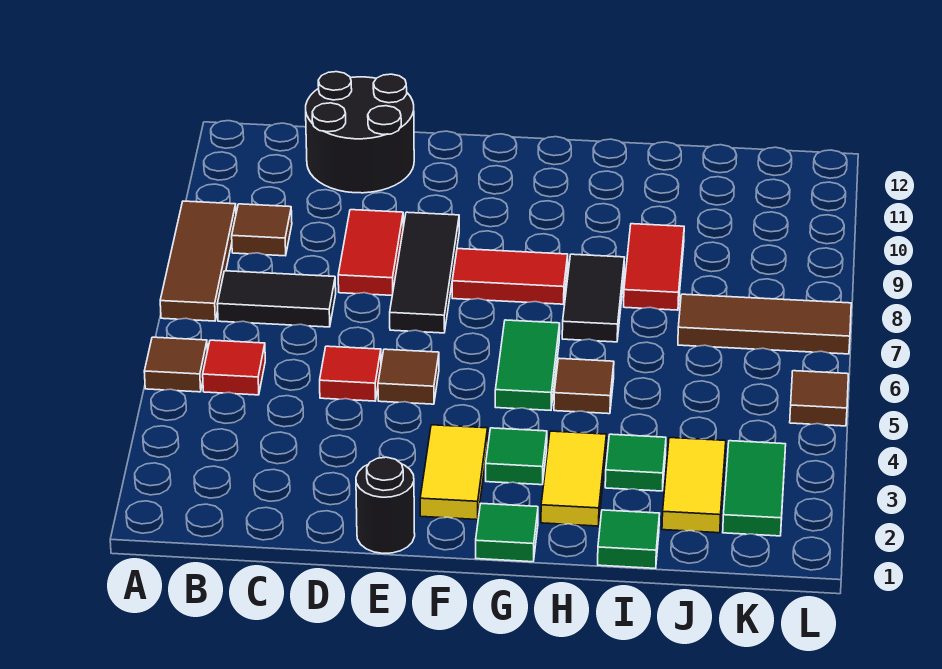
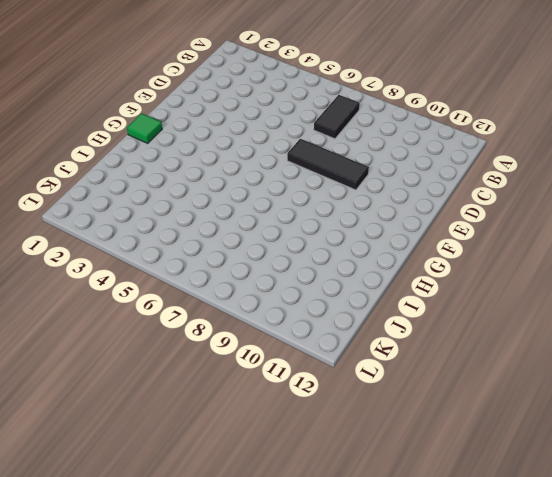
none -> brown 1x1 tile [144,337,207,392]
none -> brown 1x3 tile [160,201,236,321]
none -> red 1x1 tile [203,340,265,395]

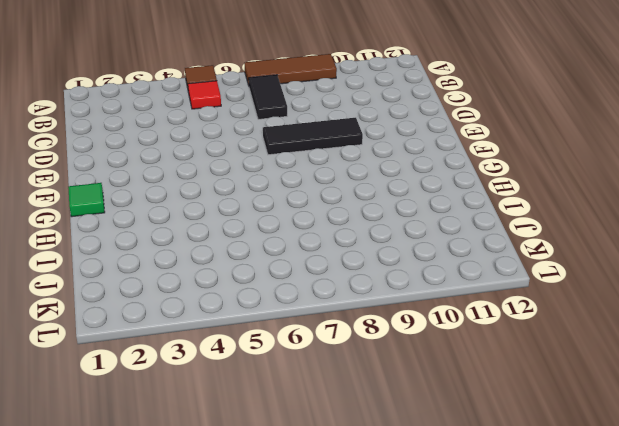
none -> brown 1x1 tile [232,204,292,256]
none -> black 2x2 round brick [306,72,414,193]
none -> red 1x1 tile [320,346,381,401]

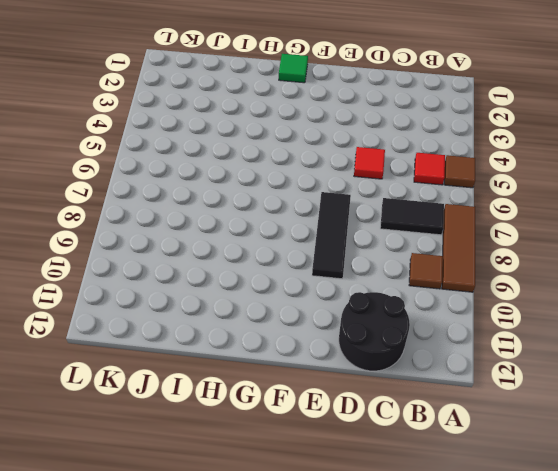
none -> red 1x2 tile [338,210,403,295]
none -> black 1x1 round brick [356,457,415,553]
none -> brown 1x1 tile [378,349,439,404]

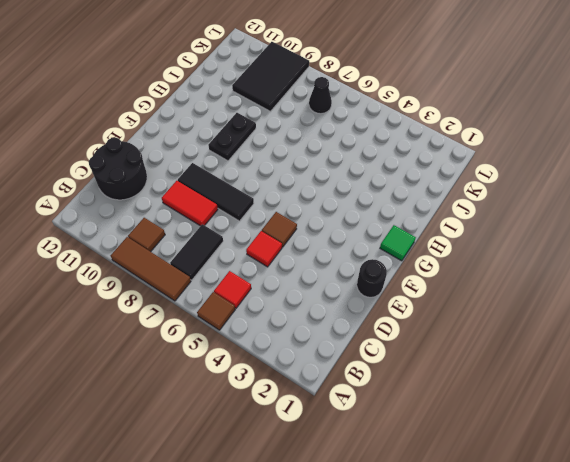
black 1x2 plate [208,113,256,161] -> none
black 2x3 tile [232,42,309,111] -> none
black 1x1 cone [309,77,332,114] -> brown 1x3 tile [678,294,851,354]
none -> yellow 1x2 tile [420,425,488,520]
none -> red 1x2 tile [452,249,568,304]
none -> green 1x1 tile [486,428,547,485]

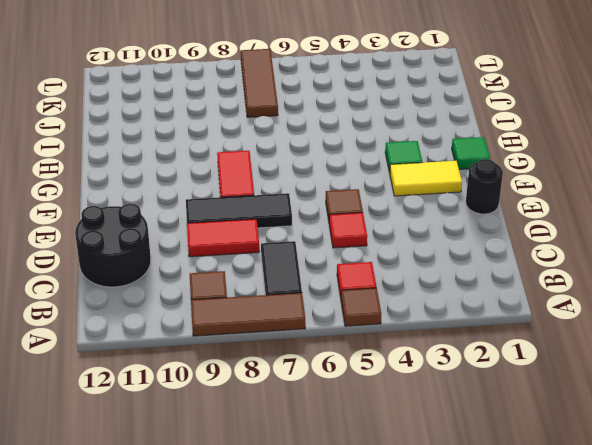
none -> green 1x2 tile [495,320,560,410]
none -> yellow 1x2 tile [541,431,606,526]
none -> brown 1x1 tile [554,358,614,414]

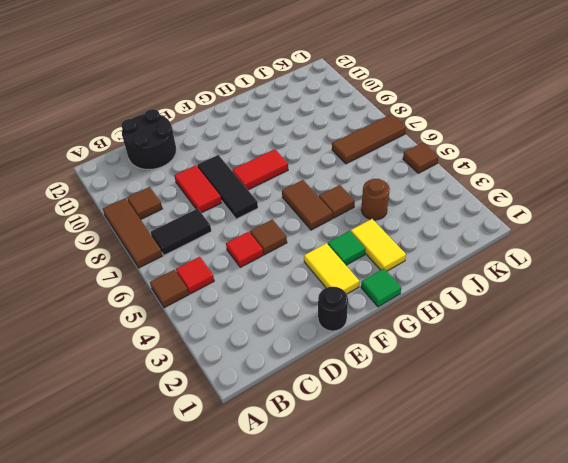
brown 1x2 tile [282,180,333,230] -> green 1x2 tile [495,320,560,410]
brown 1x1 round brick [361,179,390,220] -> none
none -> black 1x2 tile [562,254,625,342]
none -> green 1x1 tile [598,510,660,568]
none -> green 1x1 tile [605,434,666,491]

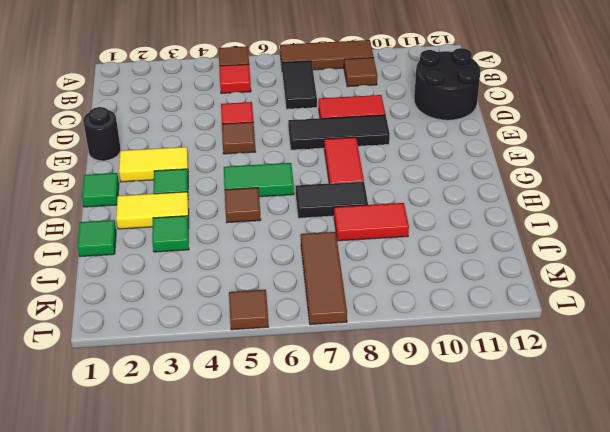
none -> yellow 1x2 tile [662,438,726,533]
none -> green 1x2 tile [723,441,786,536]

